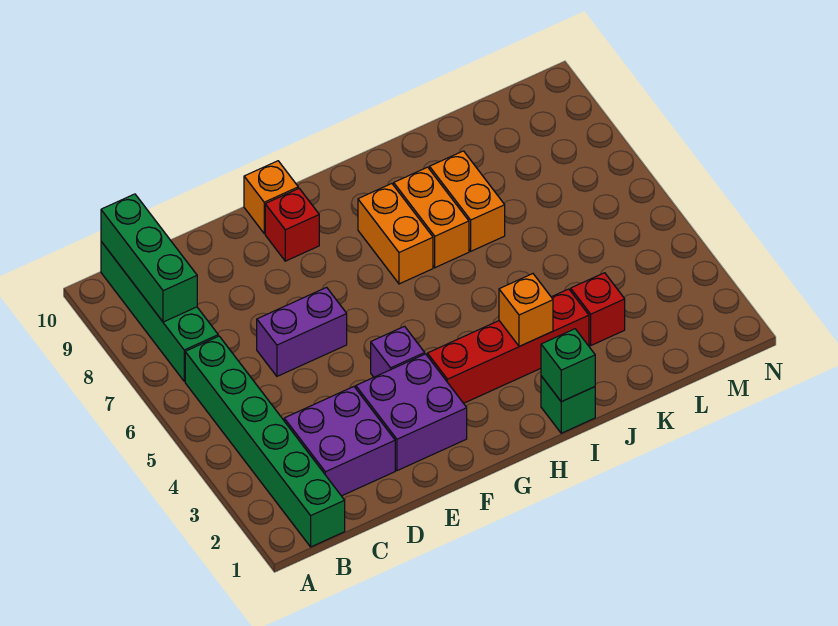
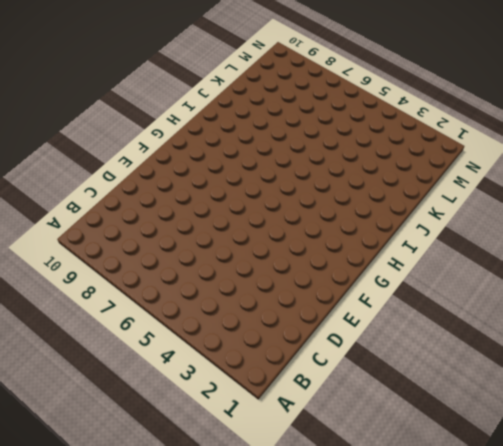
none -> green 1x6 brick [185,336,345,547]
none -> green 1x4 brick [101,242,218,381]
none -> purple 2x2 brick [284,387,395,496]

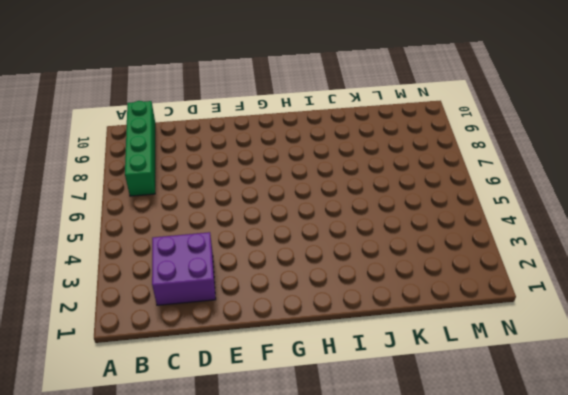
none -> green 1x6 brick [185,336,345,547]
none -> purple 1x2 brick [257,287,347,376]
none -> purple 2x2 brick [356,354,467,471]

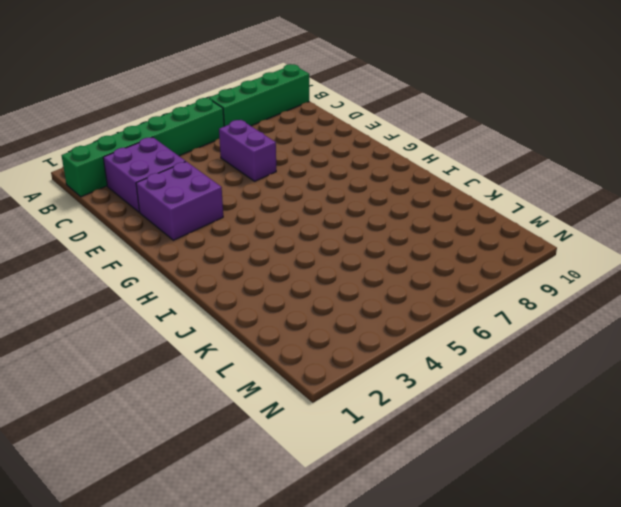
none -> purple 1x1 brick [371,326,425,377]
none -> red 1x1 brick [265,188,319,261]
none -> orange 1x1 brick [244,161,298,233]

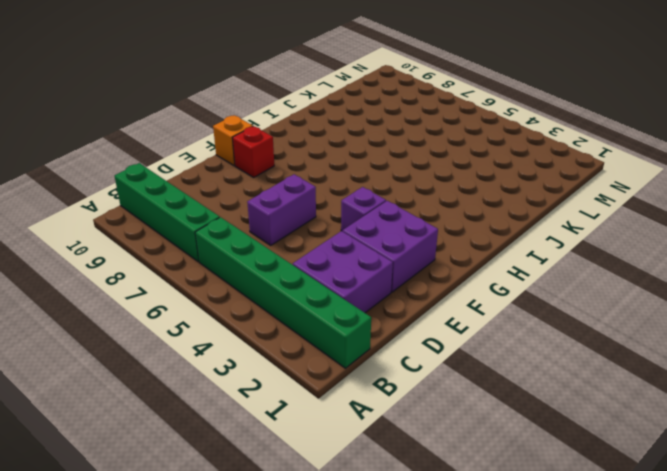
none -> red 1x4 brick [427,289,589,403]
none -> orange 1x2 brick [358,184,433,284]
none -> green 1x1 brick [541,376,595,433]

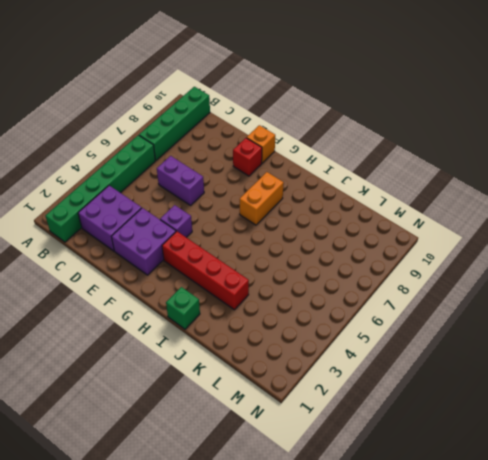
none -> orange 1x2 brick [394,167,469,268]
none -> orange 1x2 brick [430,151,505,251]
none -> red 1x1 brick [571,273,625,345]

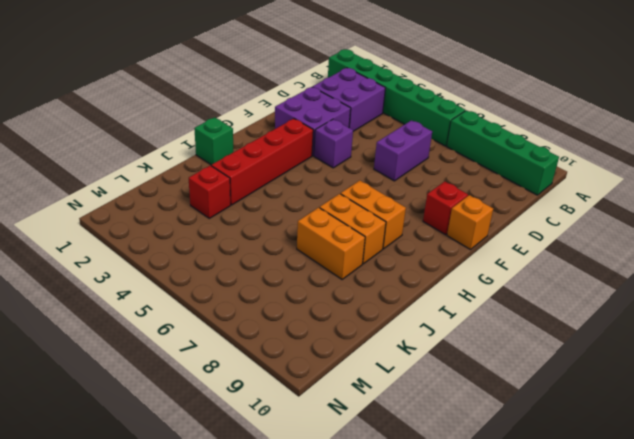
none -> green 1x3 brick [101,194,197,322]
none -> green 1x1 brick [541,329,595,402]
none -> orange 1x1 brick [499,274,553,346]

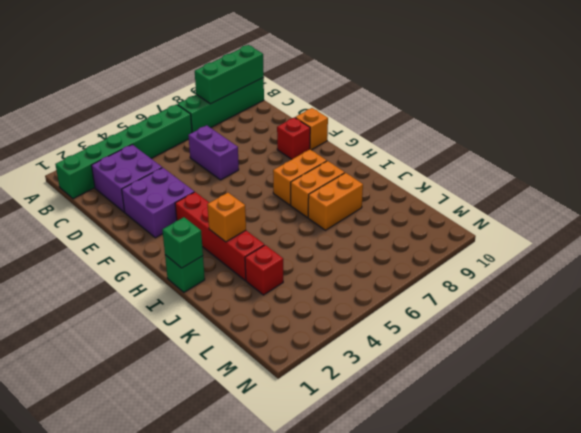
none -> purple 1x1 brick [371,326,425,377]

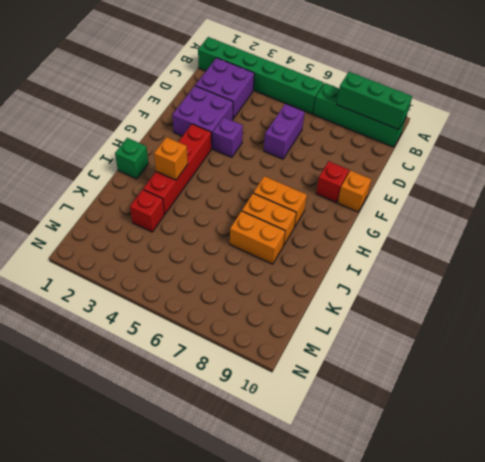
none -> green 1x1 brick [541,329,595,402]

